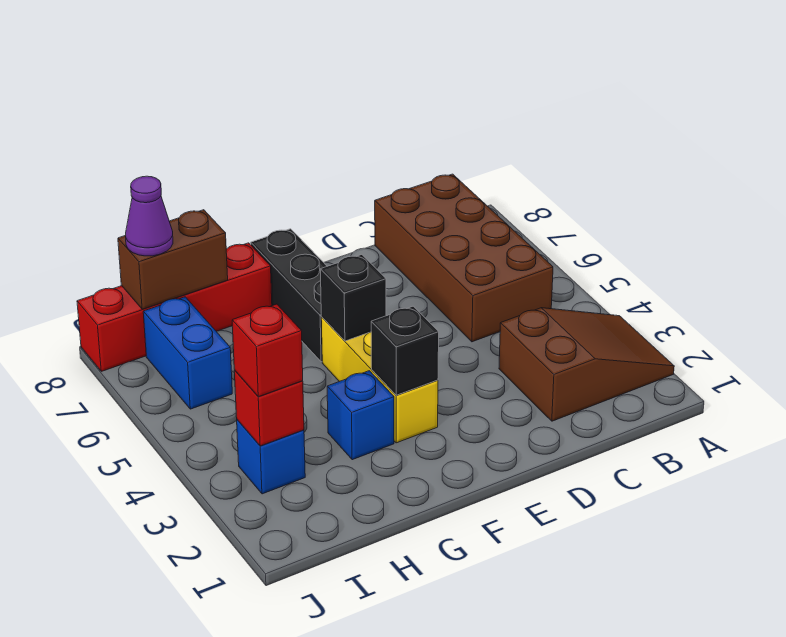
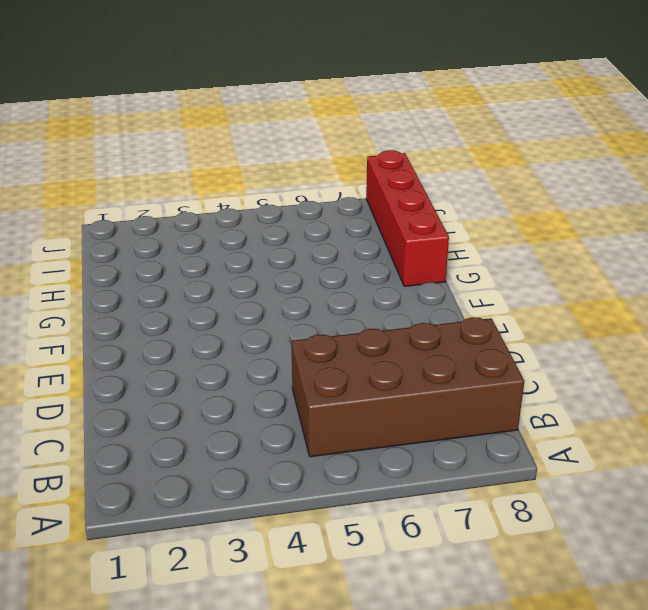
none -> brown 2x3 slope [499,308,674,421]
none -> yellow 1x3 brick [321,317,438,443]
none -> black 1x3 brick [251,229,327,362]

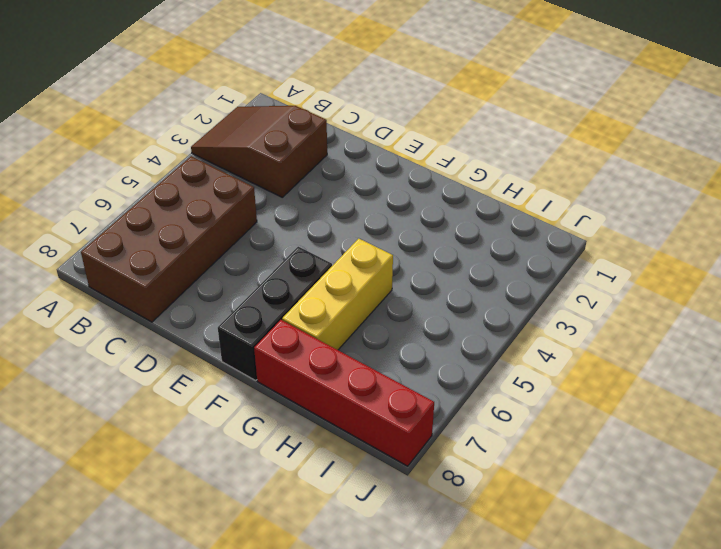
yellow 1x3 brick [282,239,393,350] -> yellow 1x3 brick moved to [321,317,438,443]
none -> blue 1x1 brick [327,371,394,460]
none -> blue 1x1 brick [237,420,305,494]
none -> blue 1x2 brick [143,297,232,409]

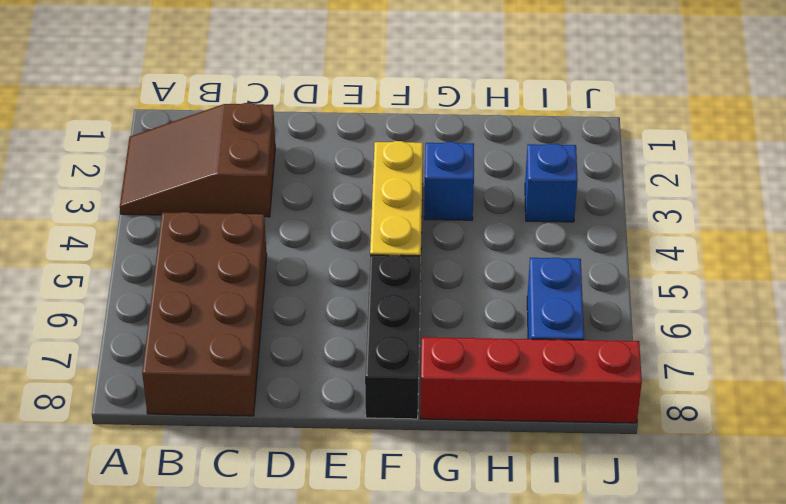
none -> black 1x1 brick [371,306,439,395]
none -> black 1x1 brick [320,255,386,341]
none -> brown 1x2 brick [118,210,228,309]

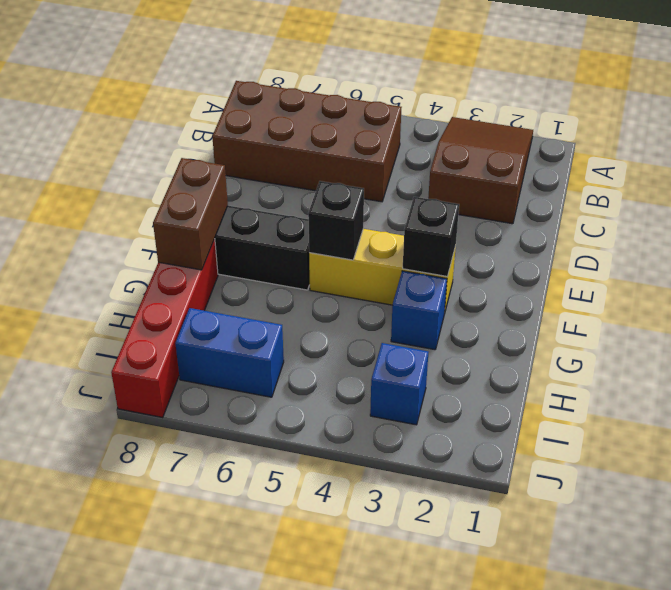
brown 1x2 brick [153,158,228,270] -> brown 1x2 brick moved to [118,210,228,309]
none -> red 1x1 brick [234,370,304,446]
none -> red 1x1 brick [232,304,303,397]
none -> purple 1x1 cone [126,176,173,256]

